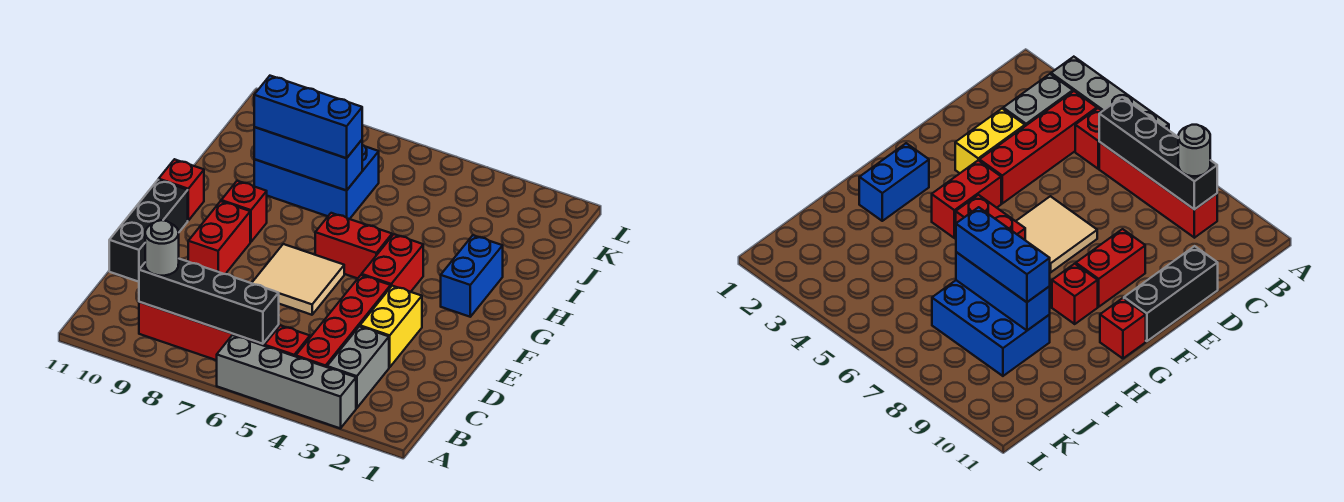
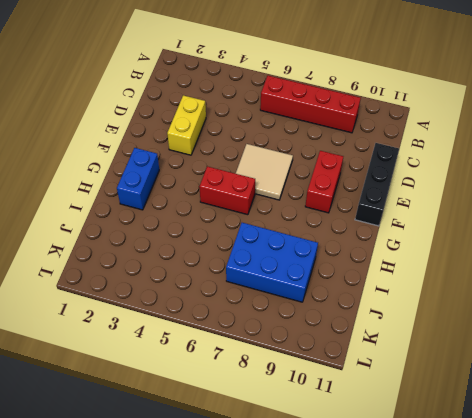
none -> grey 1x4 brick [217,335,356,428]
none -> grey 1x2 brick [327,326,389,408]
none -> red 1x4 brick [296,275,391,367]

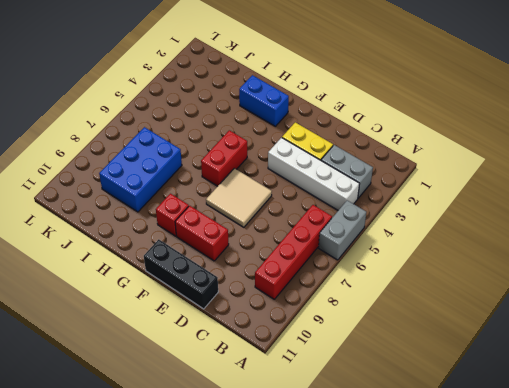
grey 1x2 brick [319,200,366,260] -> grey 1x4 brick [217,335,356,428]
white 1x4 brick [268,138,359,210] -> red 1x4 brick [296,275,391,367]
none -> red 1x1 brick [264,325,310,356]
none -> red 1x2 brick [362,234,423,292]
none -> red 1x1 brick [159,159,204,220]

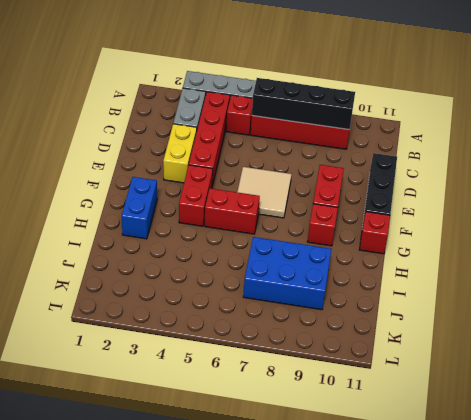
none -> blue 1x3 brick [254,127,362,190]
none -> grey 1x1 round brick [145,220,179,276]
none -> blue 1x3 brick [254,76,362,158]

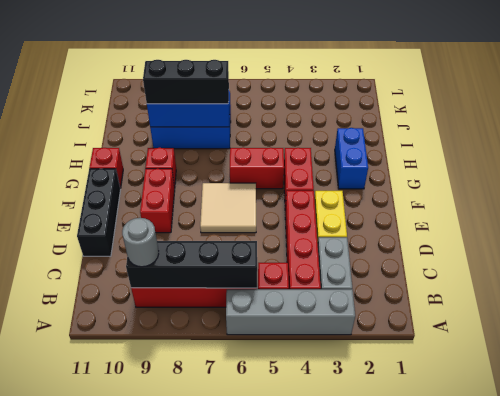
black 1x3 brick [143,60,229,104] -> blue 1x3 brick [254,76,362,158]

